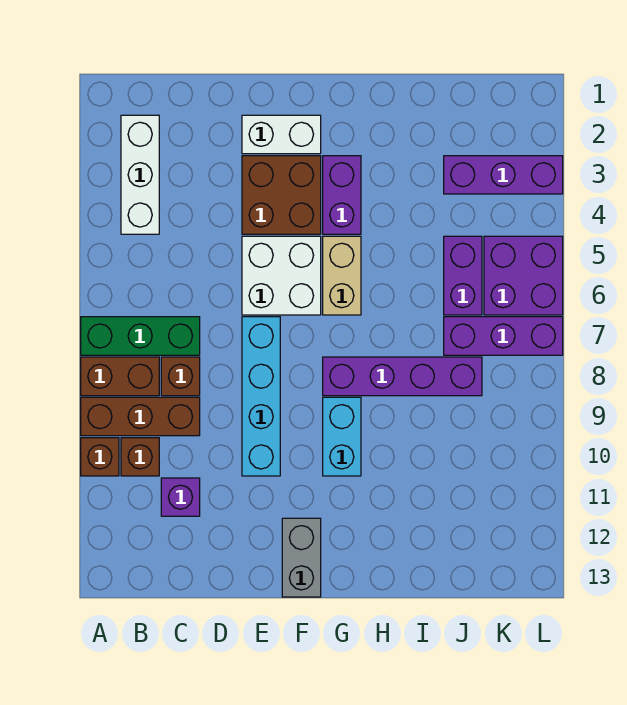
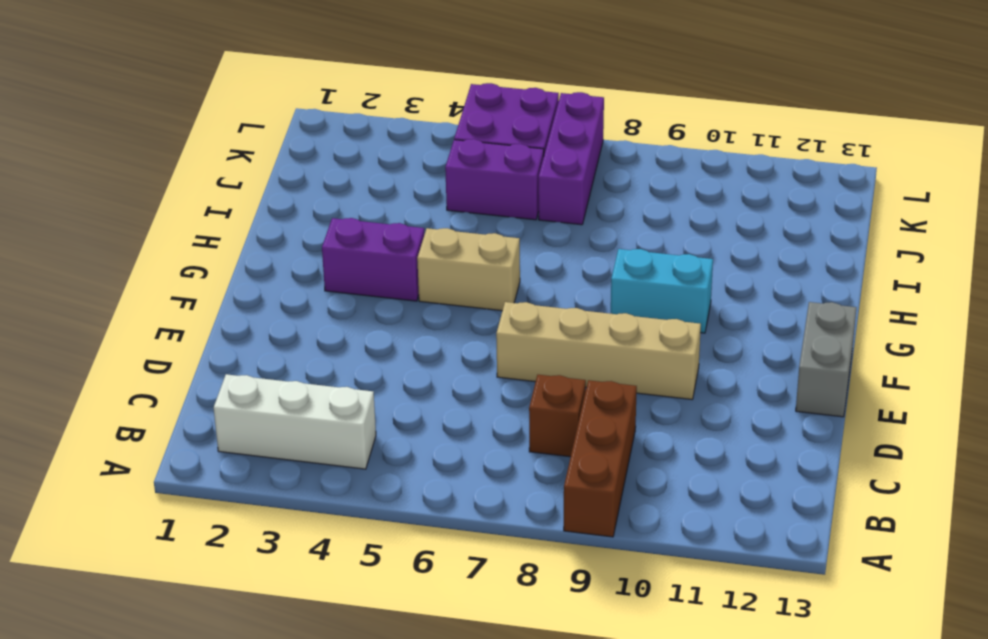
tan 1x4 brick [496,302,701,399] -> cyan 1x4 brick [242,317,280,476]
grey 1x2 brick [796,302,856,417] -> grey 1x2 brick turned to [282,518,321,597]
none -> green 1x3 brick [81,317,200,355]
none -> brown 1x2 brick [81,357,159,396]
none -> brown 1x1 brick [81,438,119,476]

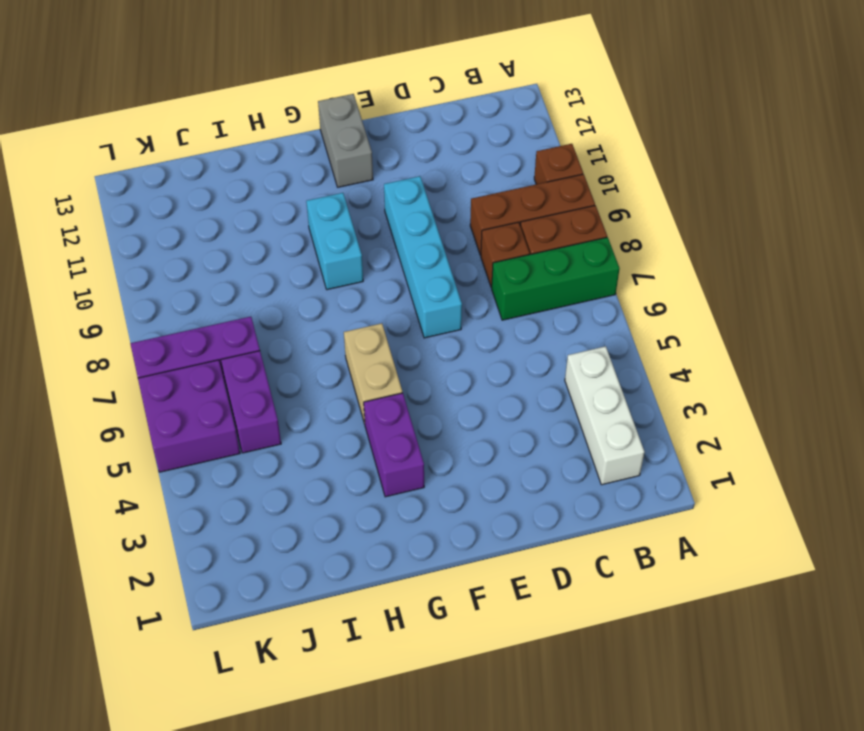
none -> brown 1x1 brick [121,438,159,476]
none -> purple 1x1 brick [161,478,200,516]
none -> white 1x2 brick [242,115,321,154]

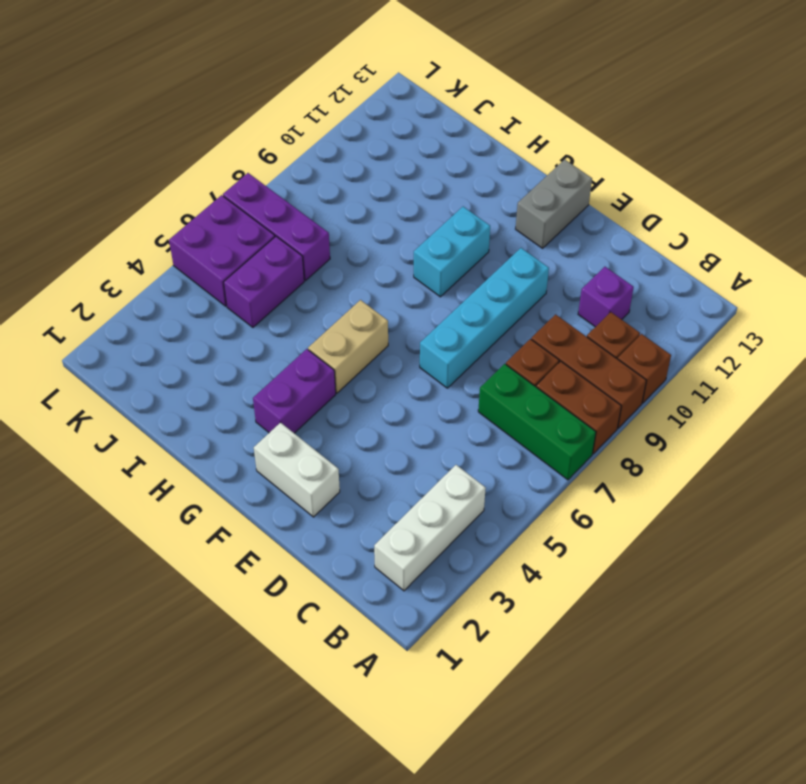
none -> brown 2x2 brick [242,156,321,234]
none -> white 2x2 brick [242,236,321,315]
none -> purple 1x4 brick [323,357,482,396]

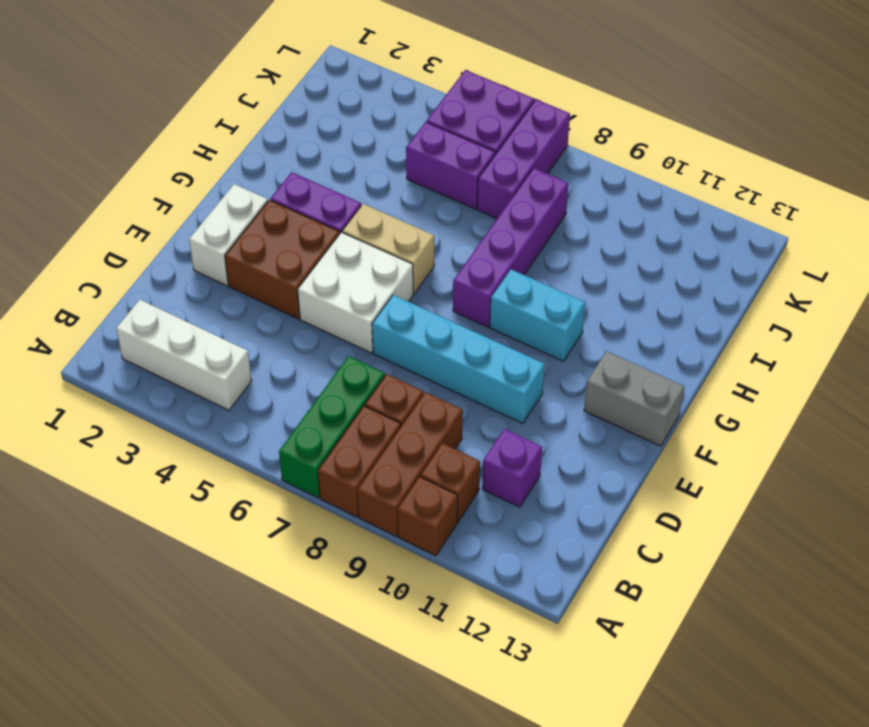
none -> purple 1x3 brick [444,156,563,194]

